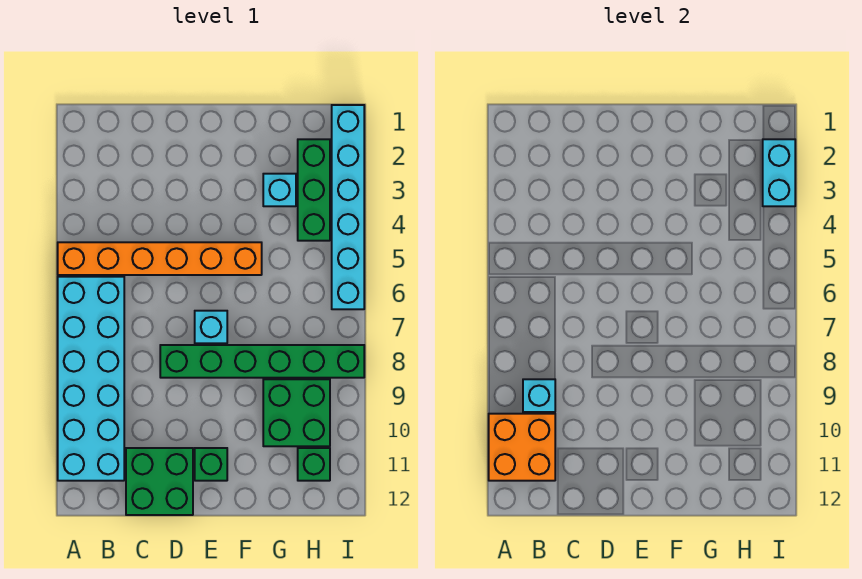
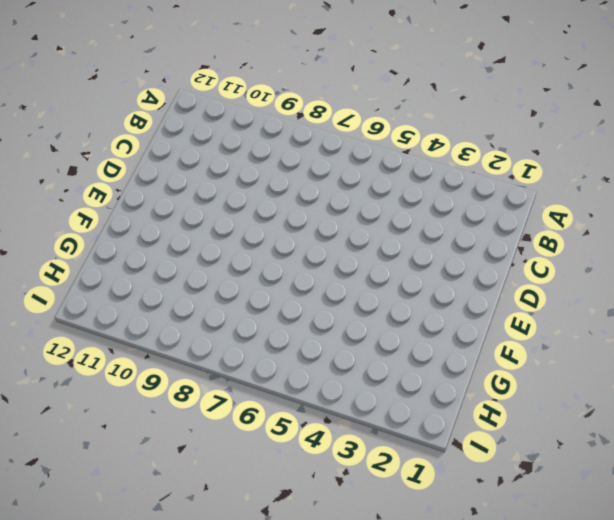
none -> orange 1x6 brick [58,242,262,275]
none -> cyan 2x6 brick [58,277,124,481]
none -> green 2x2 brick [126,448,193,515]

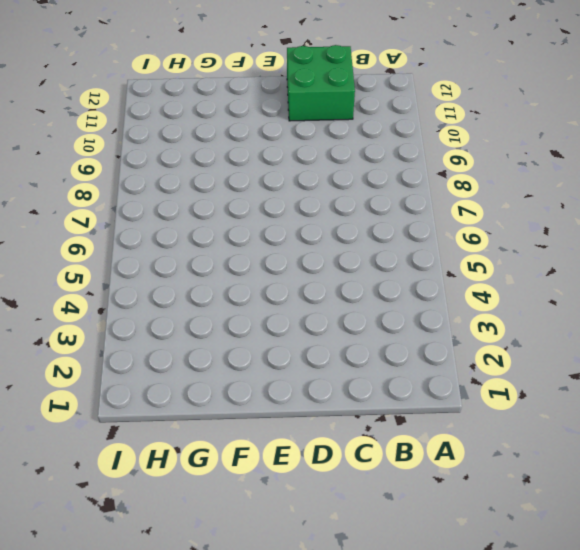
none -> orange 1x6 brick [58,242,262,275]
none -> cyan 2x6 brick [58,277,124,481]
none -> green 1x6 brick [160,345,364,378]

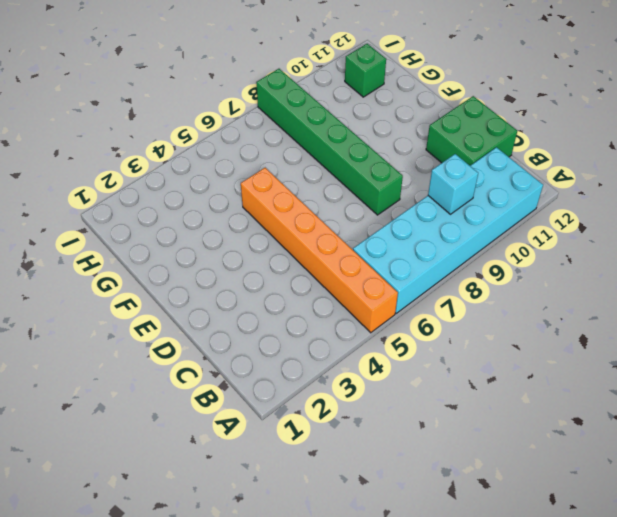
none -> cyan 1x1 brick [195,311,227,343]
none -> green 1x1 brick [195,448,227,481]
none -> cyan 1x1 brick [263,174,296,206]

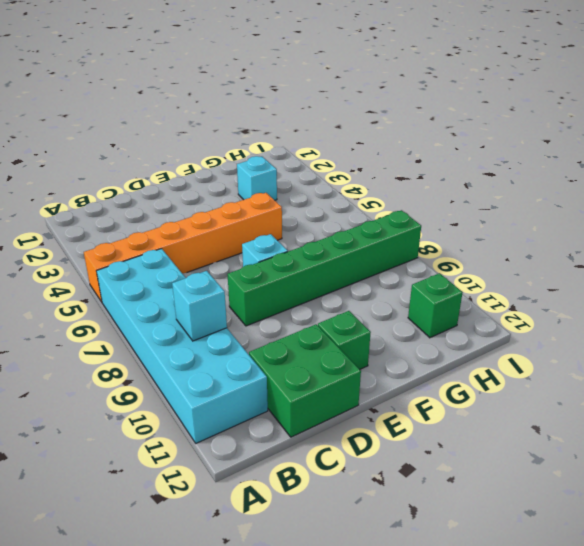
none -> green 2x2 brick [263,379,330,446]
none -> green 1x3 brick [298,139,330,241]
none -> cyan 1x6 brick [332,105,364,309]

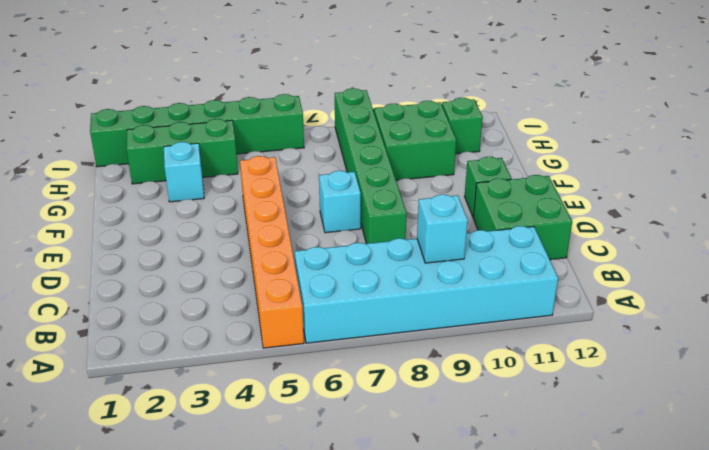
green 1x6 brick [90,94,304,167] -> cyan 1x6 brick [332,105,364,309]
none -> orange 2x2 brick [489,414,555,481]
none -> cyan 1x2 brick [763,139,795,206]

